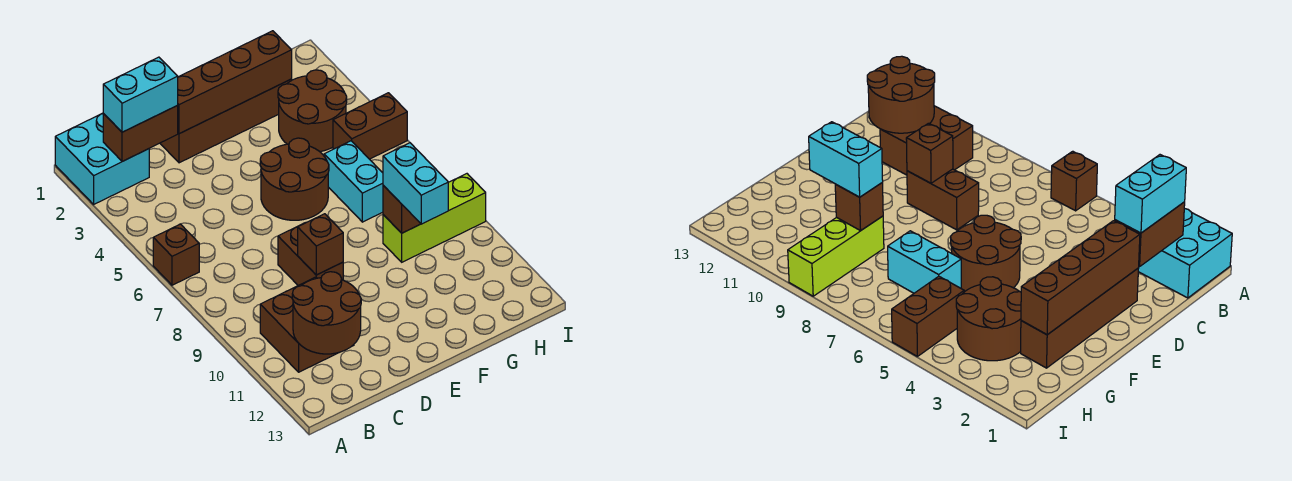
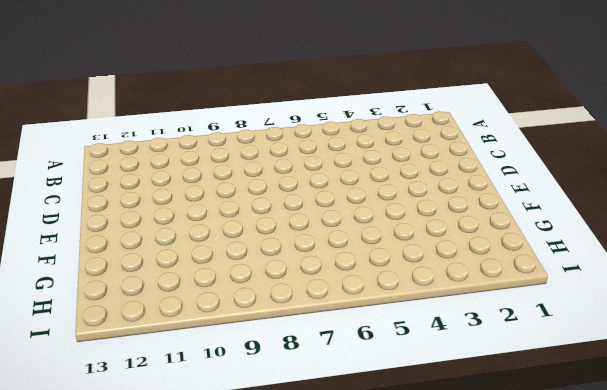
none -> cyan 2x2 brick [55,113,149,204]
none -> brown 1x1 brick [153,224,199,285]
none -> brown 2x2 brick [260,277,354,372]

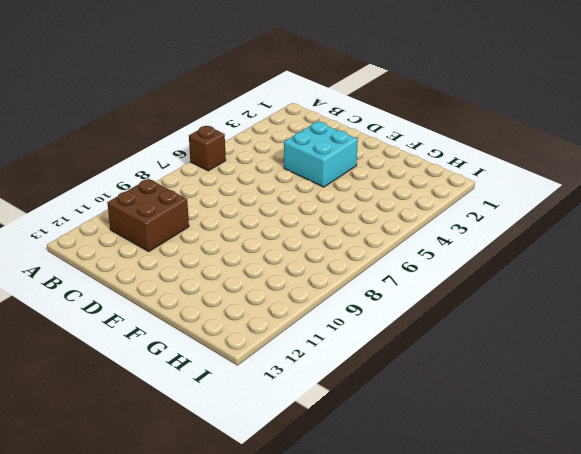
cyan 2x2 brick [284,122,358,187] -> cyan 2x2 brick moved to [55,113,149,204]
none -> brown 1x4 brick [160,79,292,163]
none -> brown 1x2 brick [278,223,343,285]
none -> brown 2x2 round brick [260,138,329,220]

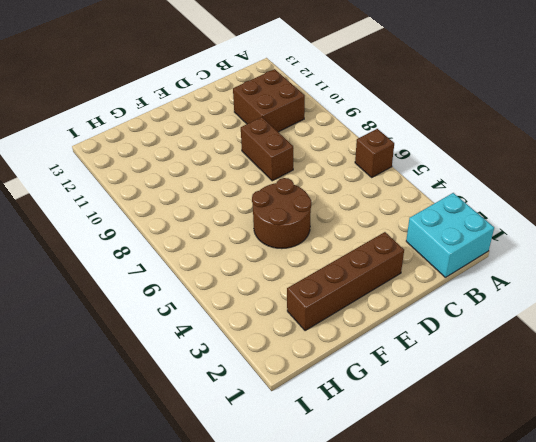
none -> brown 2x2 round brick [278,70,347,152]
none -> cyan 1x2 brick [324,141,383,222]
none -> lime 1x3 brick [383,174,486,262]

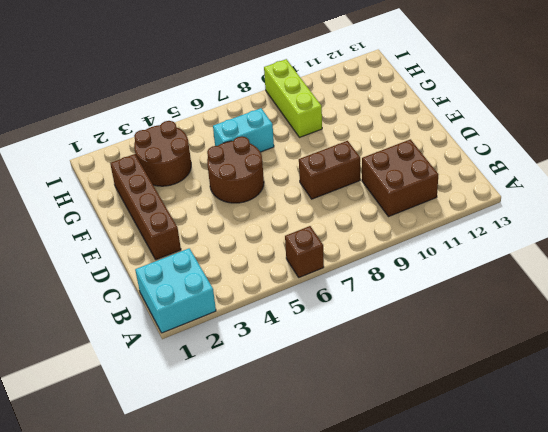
none -> brown 1x2 brick [333,93,407,159]
none -> brown 1x2 brick [103,106,178,161]
none -> brown 2x2 round brick [292,272,361,354]

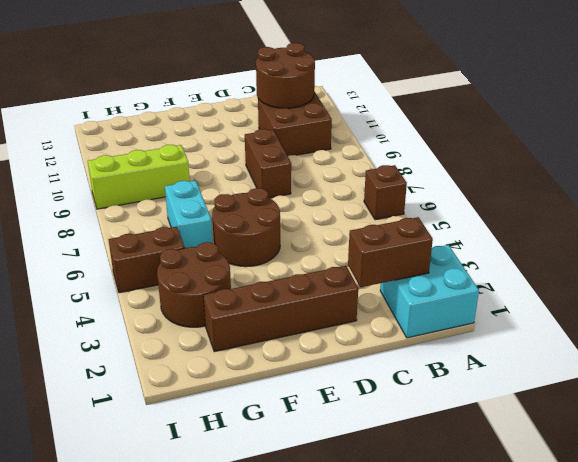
none -> brown 1x4 brick [177,31,292,134]
none -> brown 1x1 brick [298,214,343,275]
none -> brown 1x1 brick [383,185,421,233]

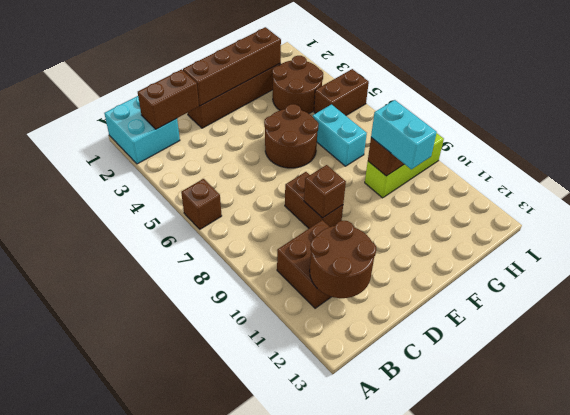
none -> cyan 1x2 brick [103,57,178,132]

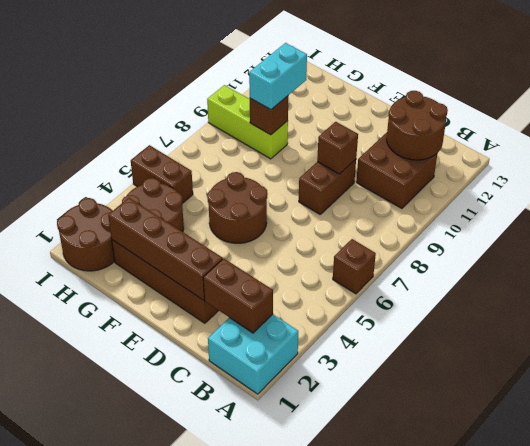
brown 2x2 round brick [57,198,115,271] -> none
none -> cyan 1x2 brick [324,141,383,222]
none -> cyan 1x2 brick [103,57,178,132]

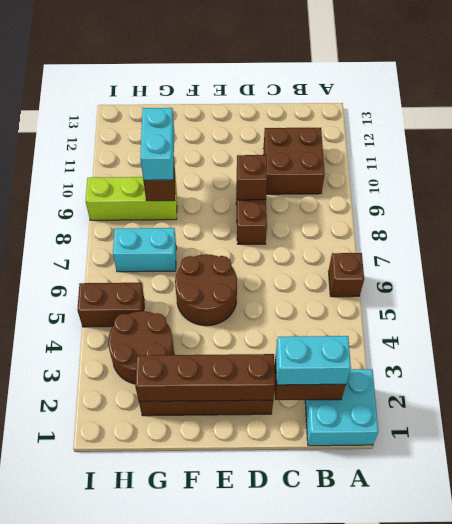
cyan 1x2 brick [113,228,176,272] -> cyan 1x2 brick turned to [324,141,383,222]
none -> brown 2x2 round brick [292,272,361,354]

